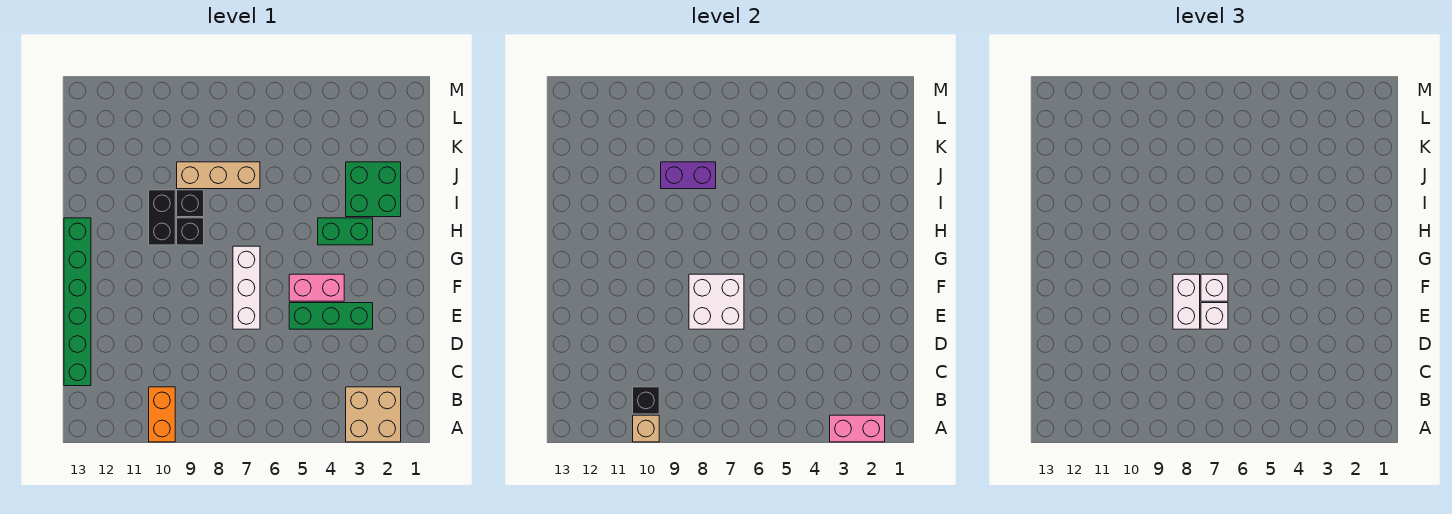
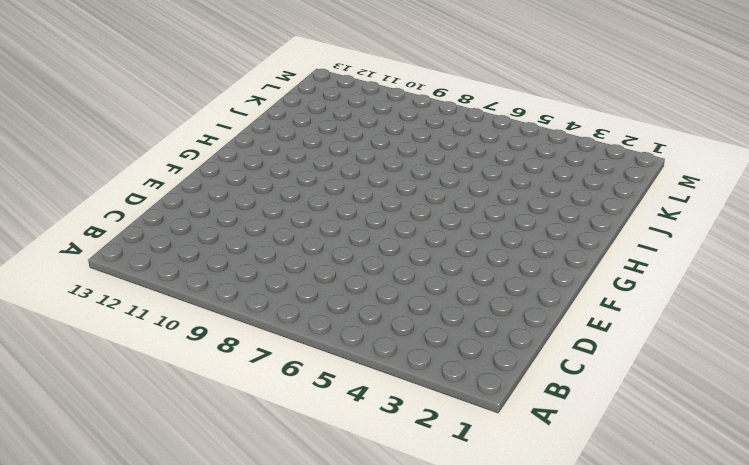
none -> tan 2x2 brick [346,387,401,442]
none -> orange 1x2 brick [149,387,175,442]
none -> green 1x6 brick [64,218,91,386]

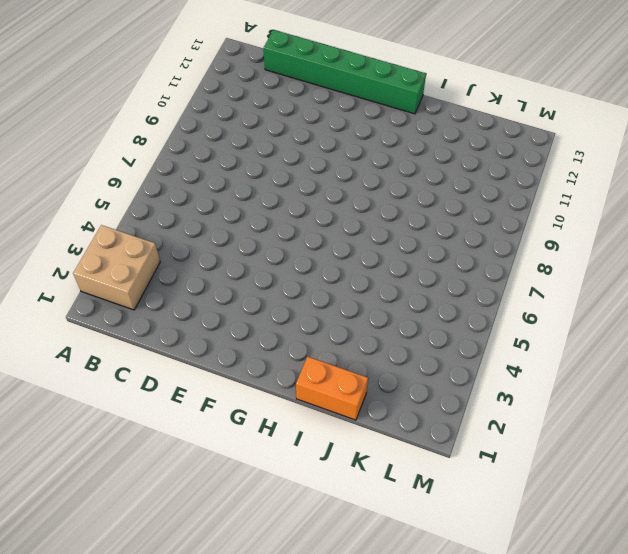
orange 1x2 brick [296,357,368,420] -> orange 1x2 brick moved to [149,387,175,442]
none -> green 1x3 brick [289,303,373,329]
none -> white 1x3 brick [233,246,260,329]
none -> pink 1x2 brick [289,274,344,301]

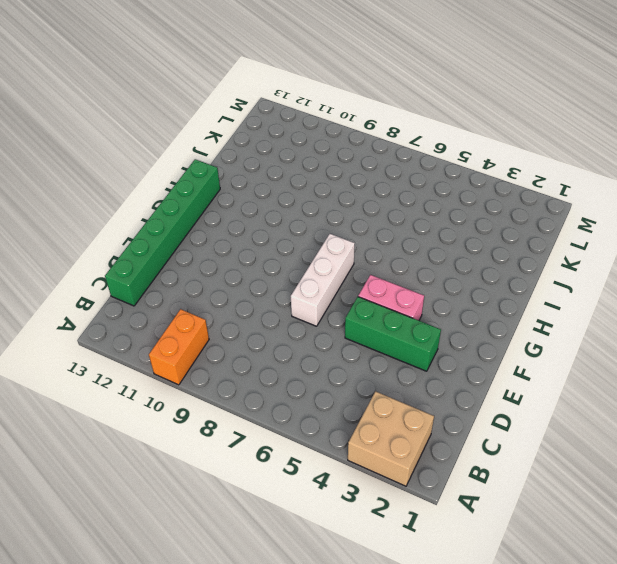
none -> green 1x2 brick [318,218,373,245]
none -> black 1x1 brick [177,218,204,245]
none -> black 1x2 brick [149,190,175,245]

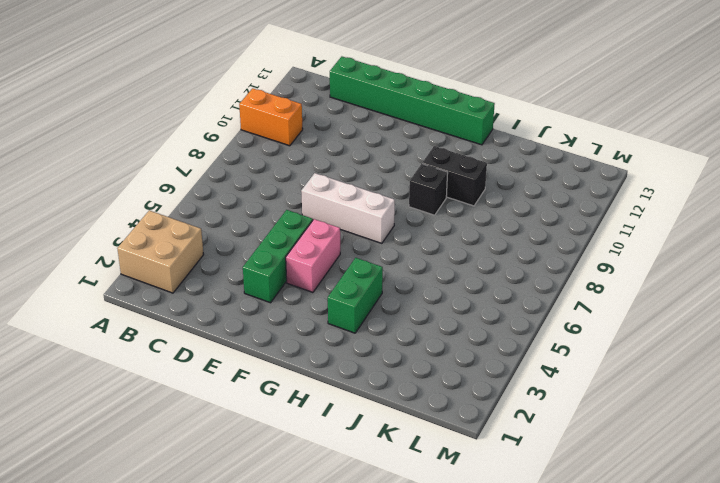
none -> green 2x2 brick [346,162,401,217]
none -> black 1x1 brick [177,190,204,217]
none -> tan 1x3 brick [177,162,260,189]

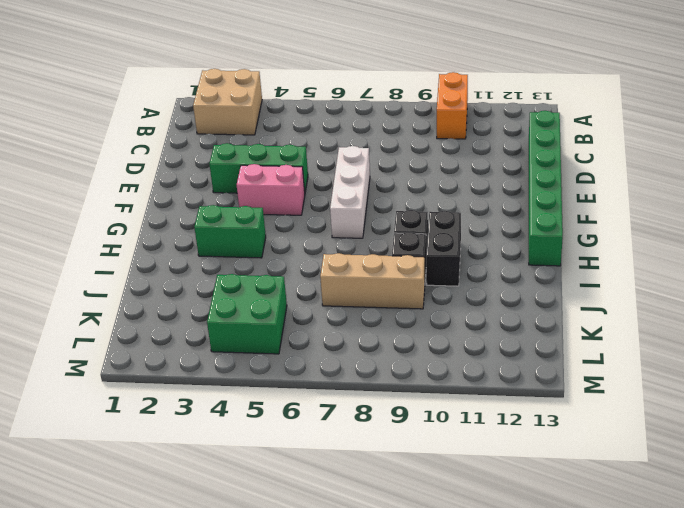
green 2x2 brick [207,274,287,354] -> green 2x2 brick moved to [346,162,401,217]
none -> pink 1x2 brick [830,415,885,442]
none -> tan 1x1 brick [633,415,659,442]
none -> black 1x1 brick [633,387,659,414]

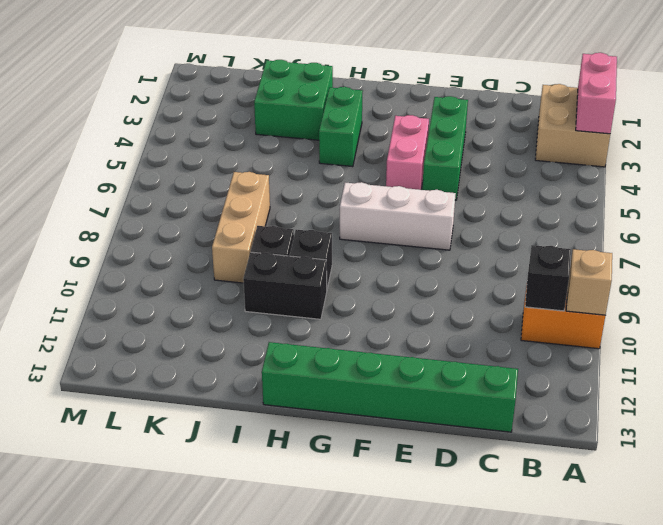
none -> white 2x2 brick [689,274,744,329]
none -> purple 1x2 brick [661,162,716,189]
none -> white 1x1 brick [1201,303,1228,329]

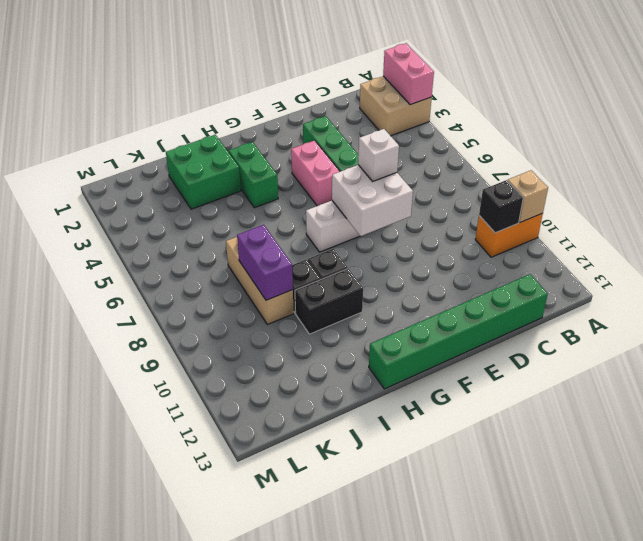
none -> white 1x2 brick [1173,274,1200,329]
none -> white 1x1 brick [1201,274,1228,301]

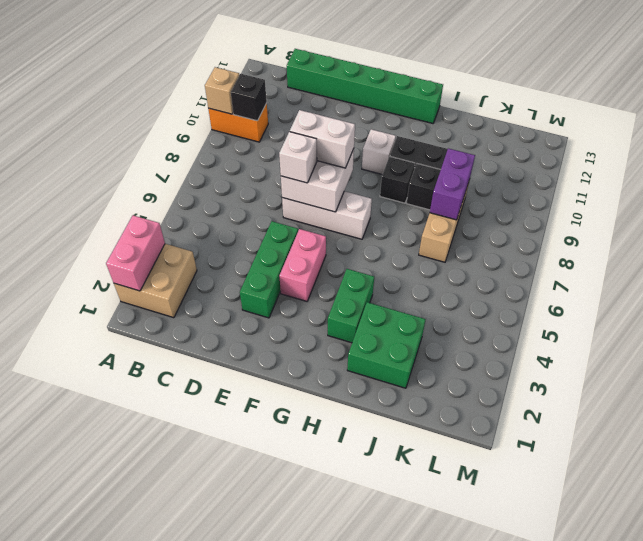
white 1x1 brick [362,129,396,174] -> white 1x1 brick moved to [1201,274,1228,301]

